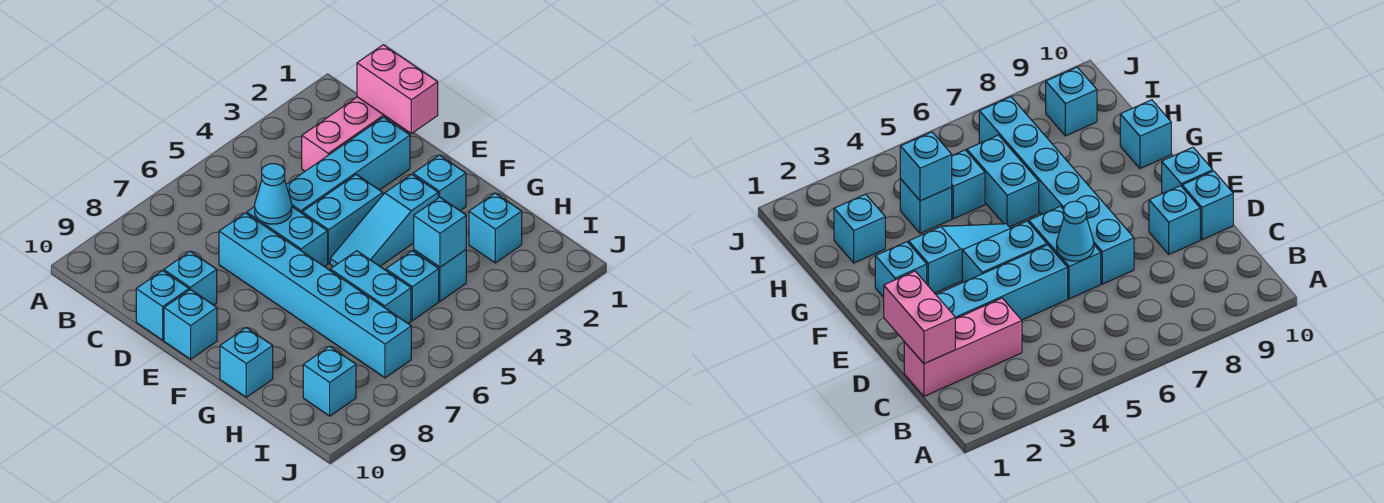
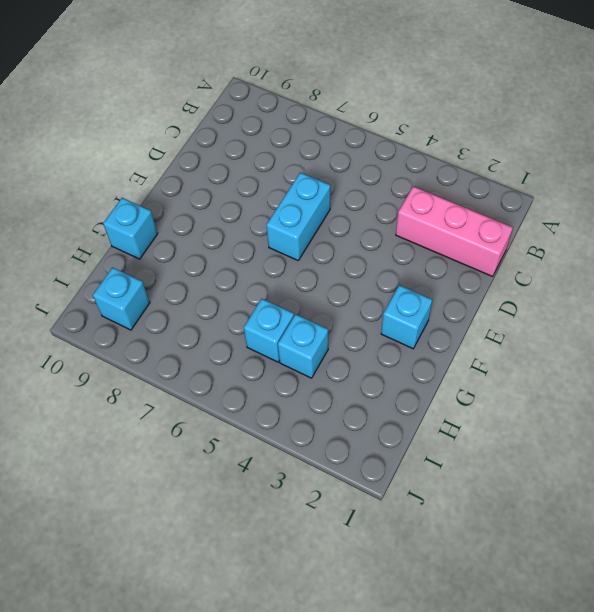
none -> cyan 1x4 brick [286,117,410,213]
none -> cyan 1x6 brick [219,213,411,378]
none -> cyan 1x1 brick [164,251,217,305]

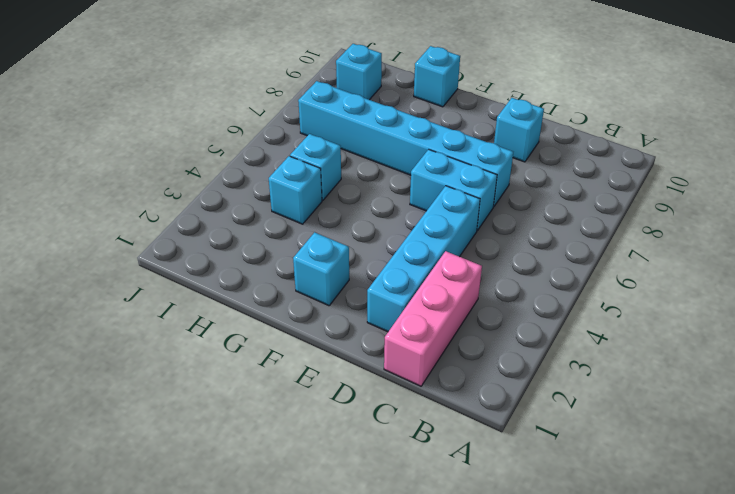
none -> cyan 1x1 brick [136,271,189,340]
none -> cyan 1x2 brick [302,174,383,263]
none -> cyan 1x1 brick [164,289,217,359]

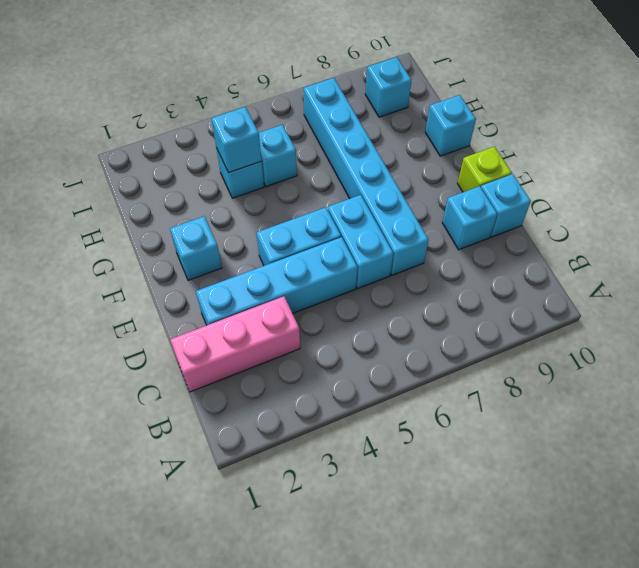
lime 1x1 brick [457,147,512,192] -> cyan 1x1 brick [164,289,217,359]
none -> cyan 1x3 slope [330,174,438,267]
none -> cyan 1x2 brick [330,251,411,323]
none -> cyan 1x1 brick [469,193,522,263]

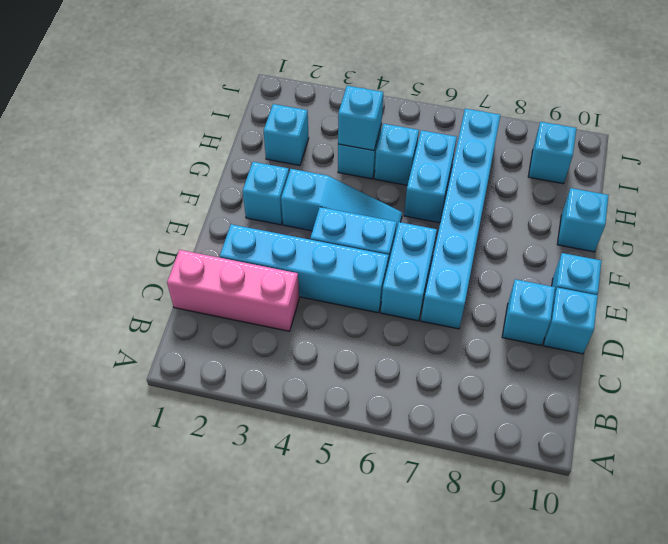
none -> pink 1x2 brick [357,45,438,134]
none -> cyan 1x1 cone [255,164,292,224]

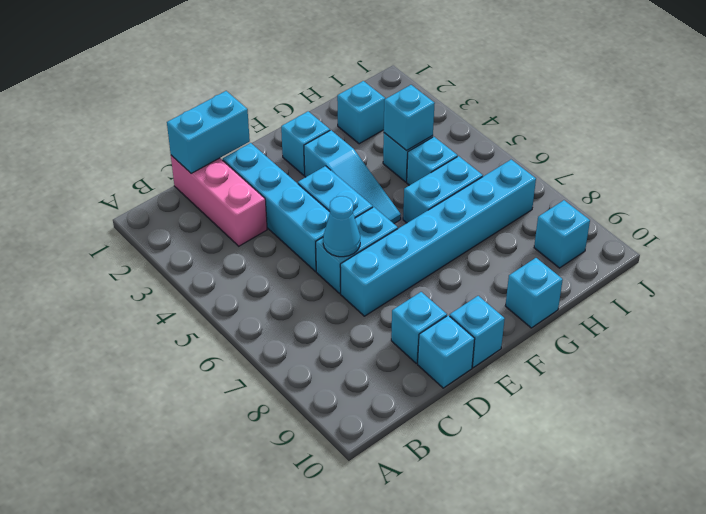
cyan 1x2 brick [167,91,250,174] -> pink 1x2 brick [357,45,438,134]

